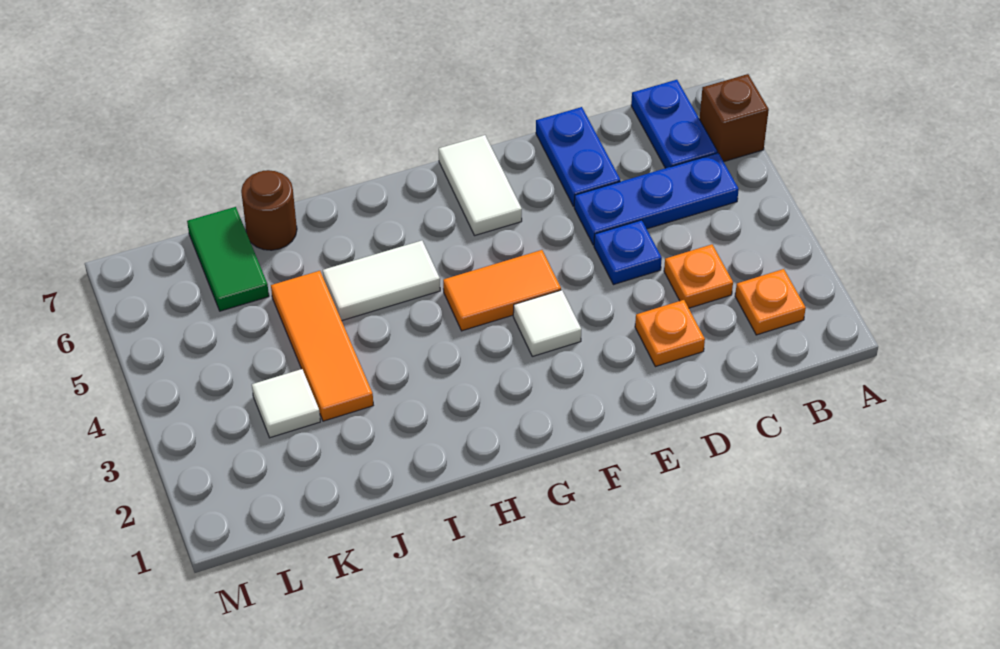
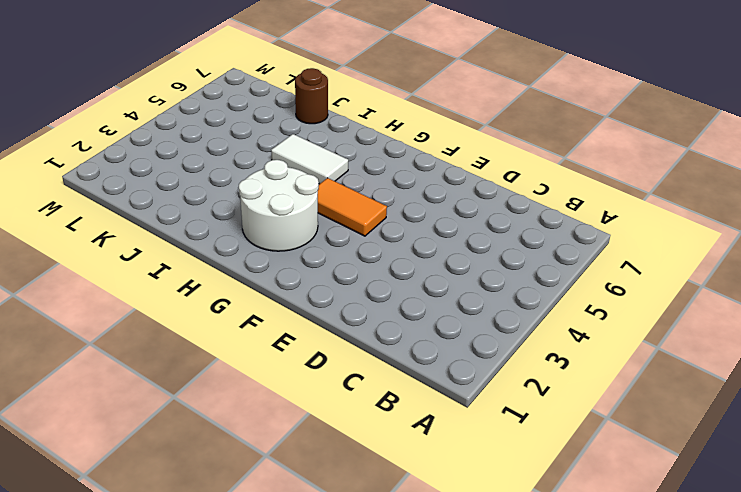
white 2x2 round brick [239,160,319,251] -> none
none -> brown 1x1 brick [700,74,769,162]
none -> orange 1x1 plate [735,269,806,335]
none -> blue 1x3 plate [574,153,739,245]

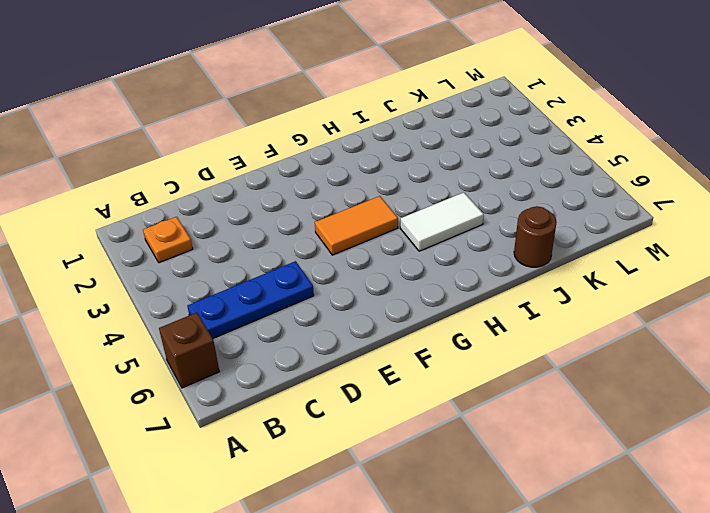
none -> blue 1x2 plate [631,80,717,168]
none -> orange 1x1 plate [664,244,733,308]
none -> orange 1x1 plate [635,300,705,367]

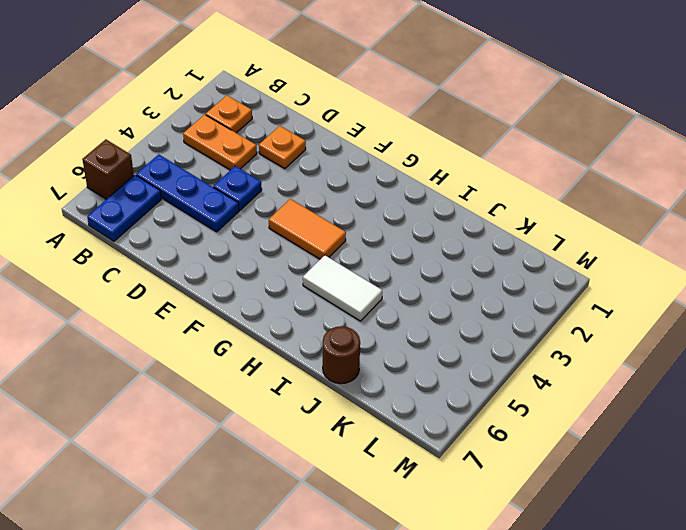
orange 1x2 plate [183,115,257,170] -> orange 1x1 plate [664,244,733,308]
none -> blue 1x2 plate [536,107,620,206]
none -> white 1x1 tile [513,290,581,356]
none -> white 1x2 tile [439,135,522,236]

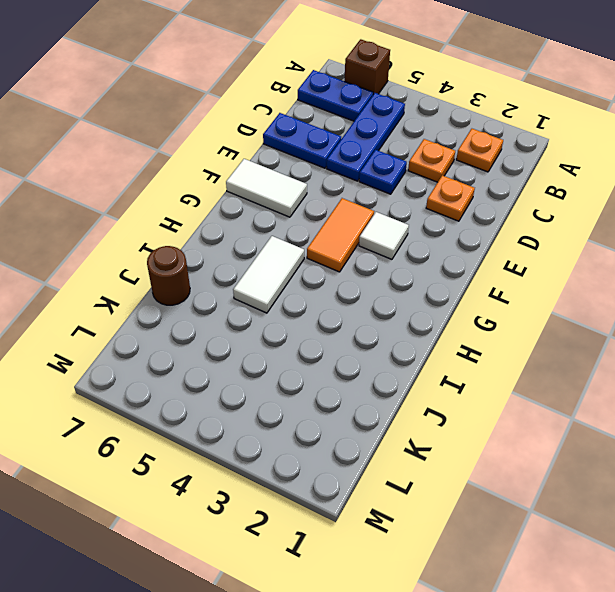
none -> orange 1x3 tile [271,271,373,421]
none -> white 1x1 tile [252,369,320,438]
none -> green 1x2 tile [187,207,269,311]

